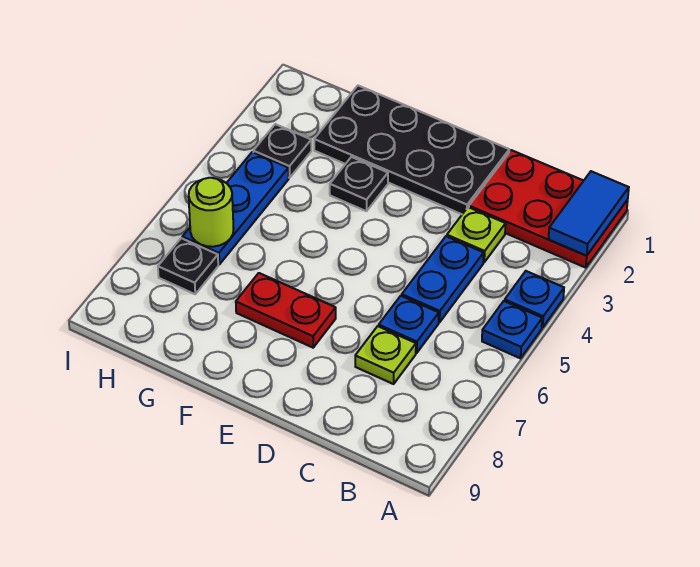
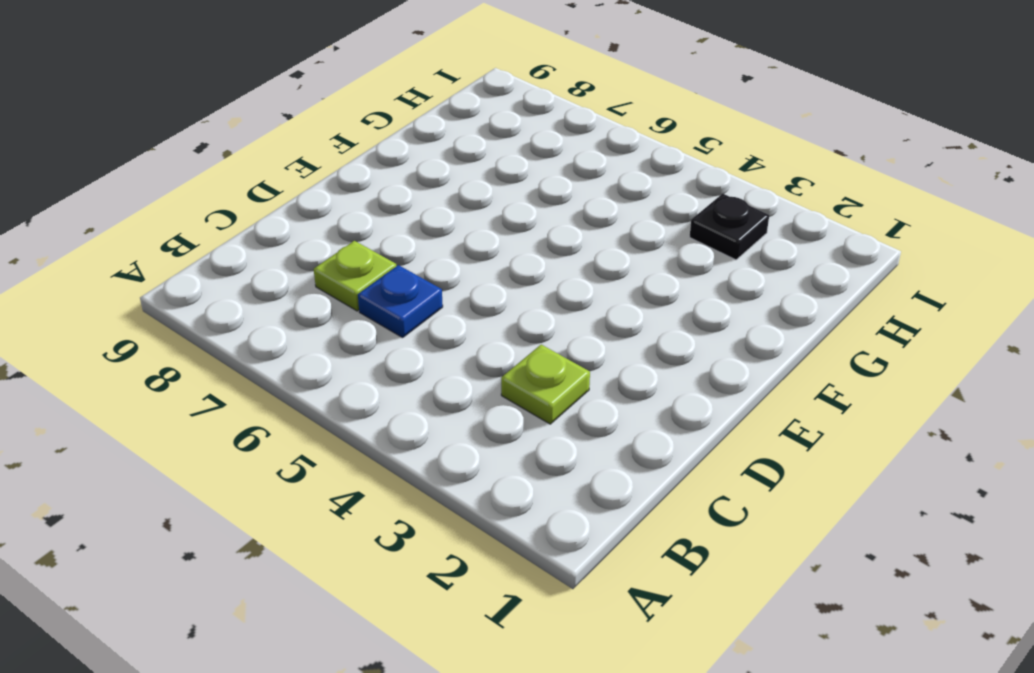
none -> red 2x3 plate [469,150,628,268]
none -> blue 1x1 plate [505,271,564,328]
none -> blue 1x1 plate [482,301,542,358]

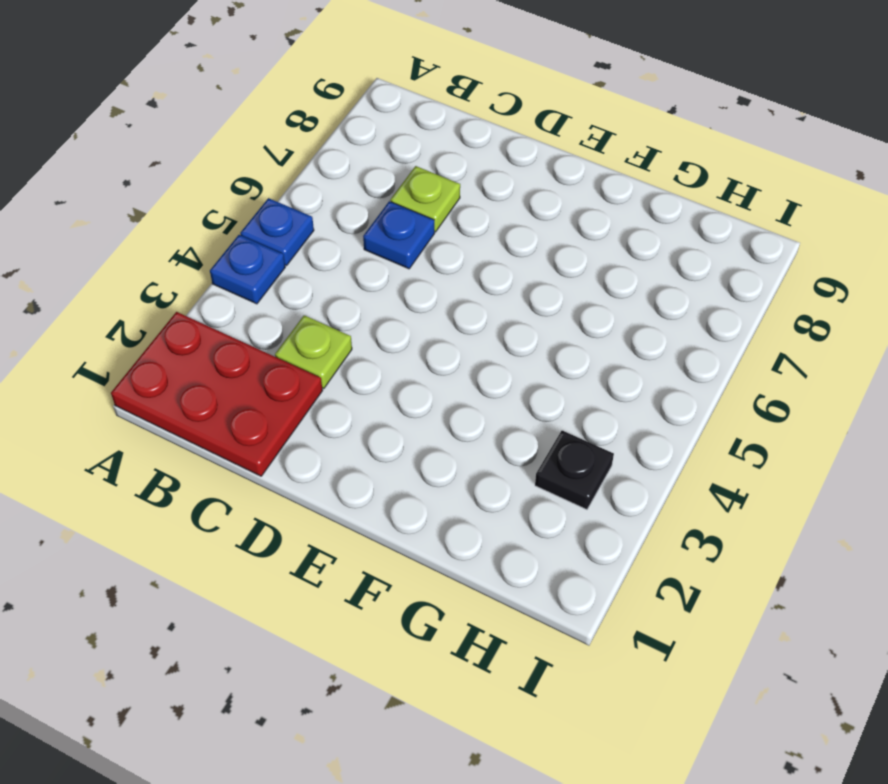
none -> blue 1x2 plate [402,236,484,322]
none -> black 2x4 plate [314,86,509,214]
none -> red 1x2 plate [236,273,336,348]

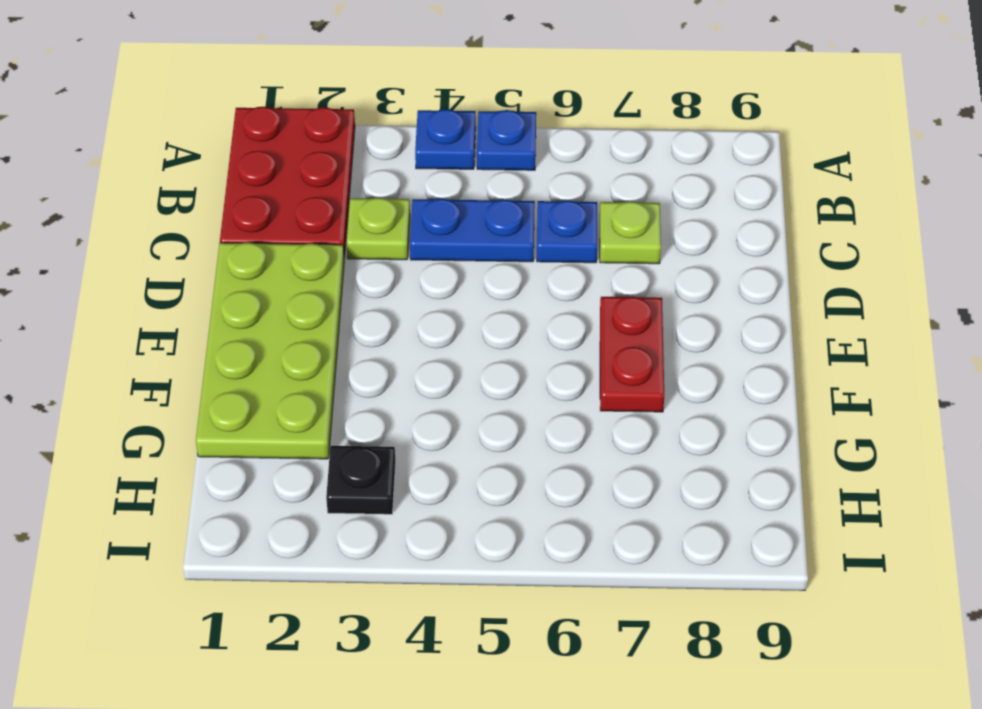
lime 2x4 plate [196,242,344,459] -> black 2x4 plate [314,86,509,214]
none -> black 1x1 plate [330,157,388,211]
none -> blue 1x3 plate [182,152,289,264]
none -> black 1x1 plate [158,238,218,294]

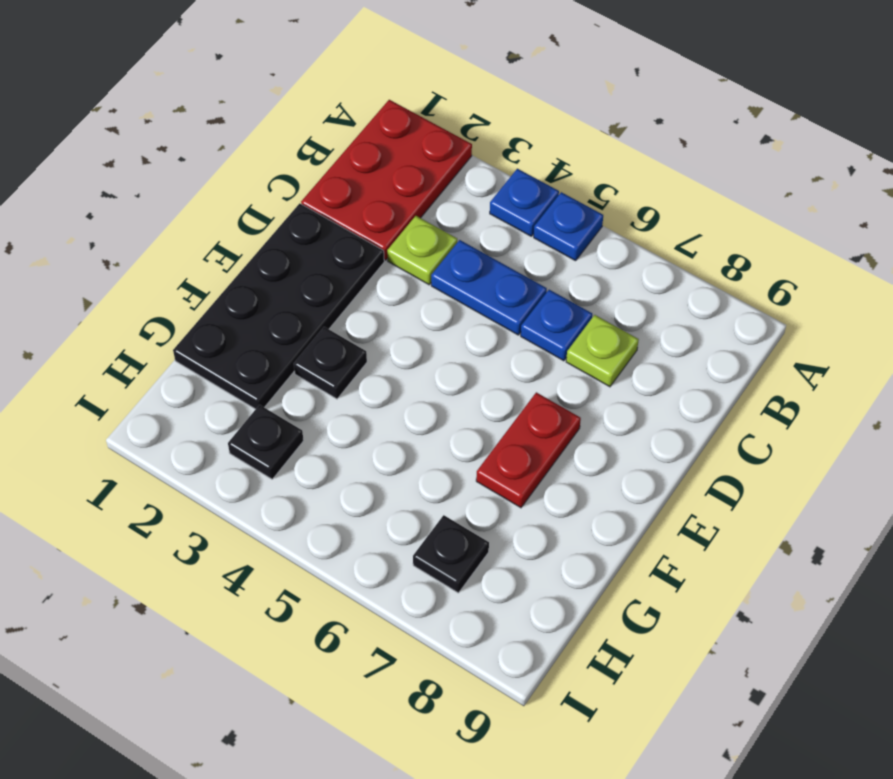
none -> blue 1x3 plate [182,152,289,264]
none -> blue 1x2 tile [549,171,629,256]
none -> lime 1x1 round brick [189,178,234,247]

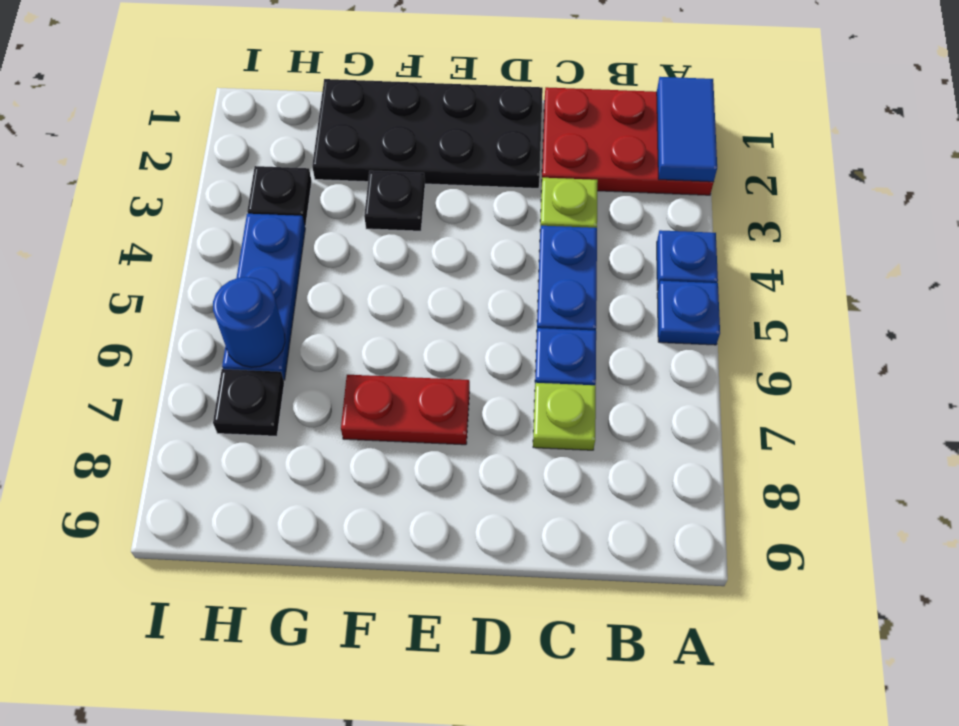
blue 1x1 round brick [213,277,285,367] -> lime 1x1 round brick [189,178,234,247]

